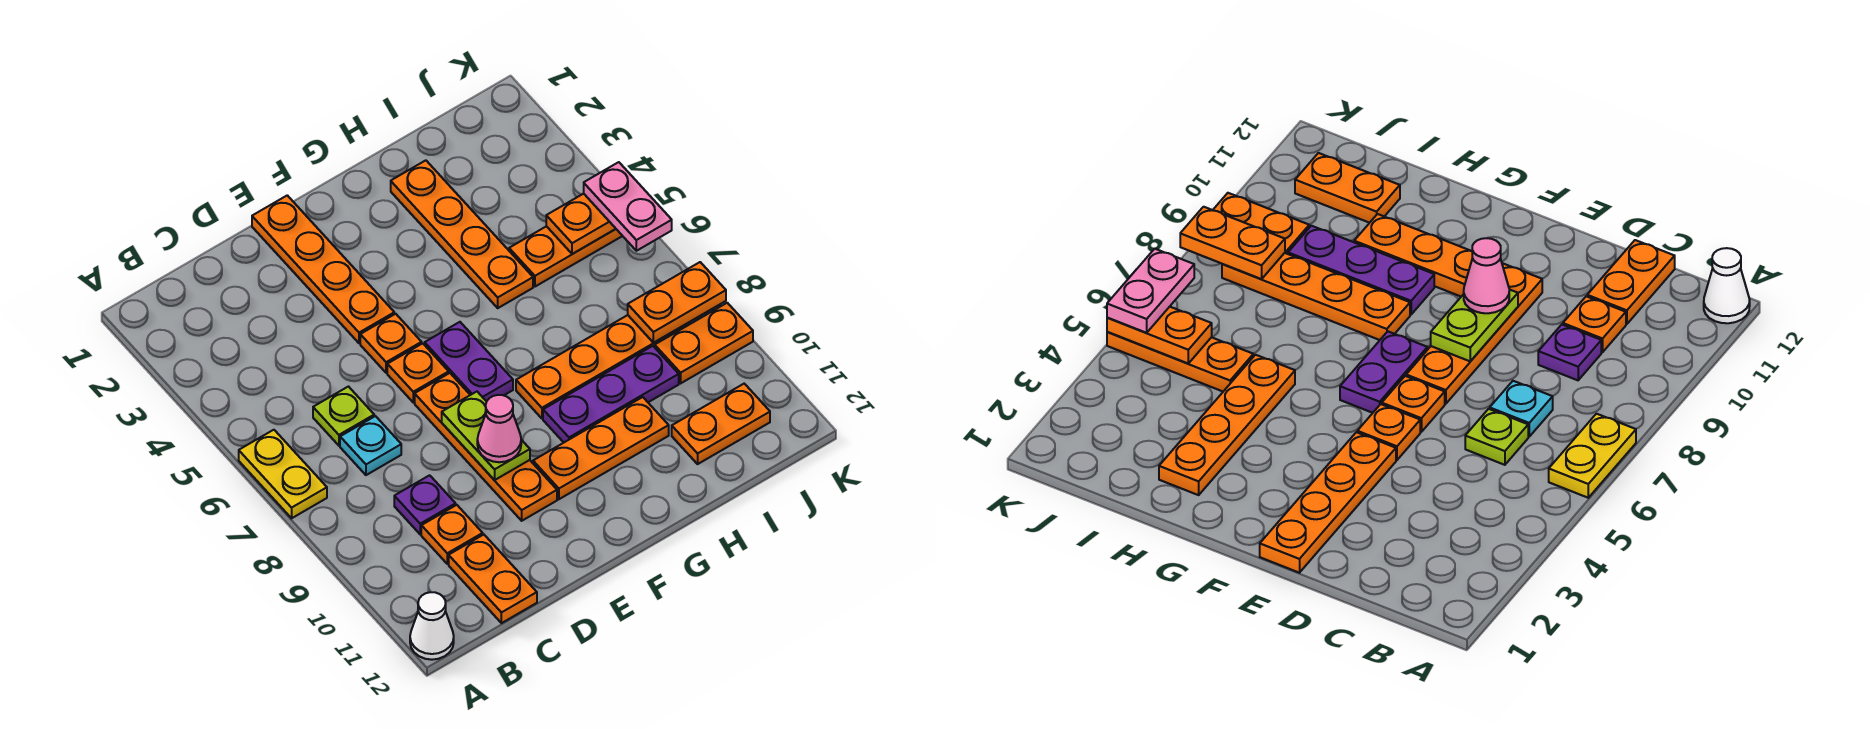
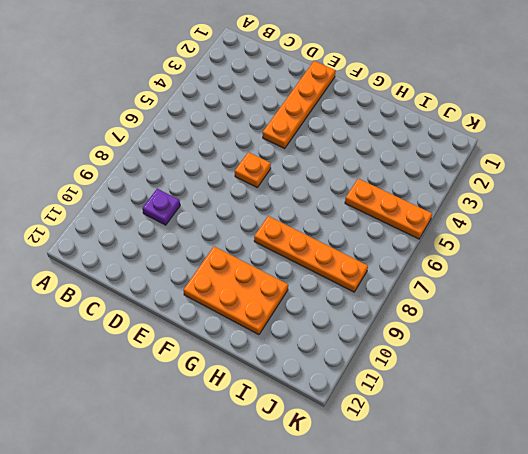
orange 2x3 plate [183,247,288,335] -> orange 1x3 plate [533,397,669,499]
none -> yellow 1x2 plate [239,430,327,518]
none -> white 1x1 cone [410,592,454,660]
none -> lime 1x1 plate [313,387,374,445]

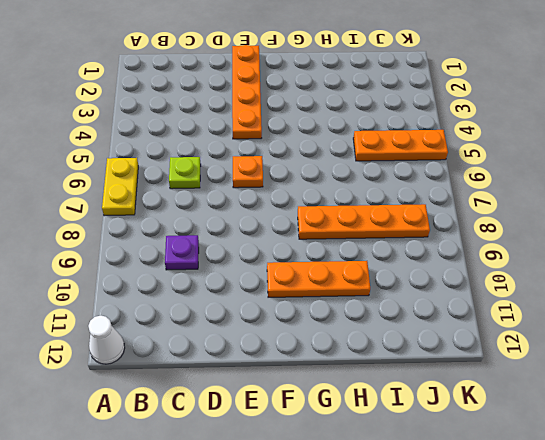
none -> cyan 1x1 plate [340,416,401,475]
none -> orange 1x1 plate [421,505,483,564]
none -> orange 1x2 plate [449,535,537,623]

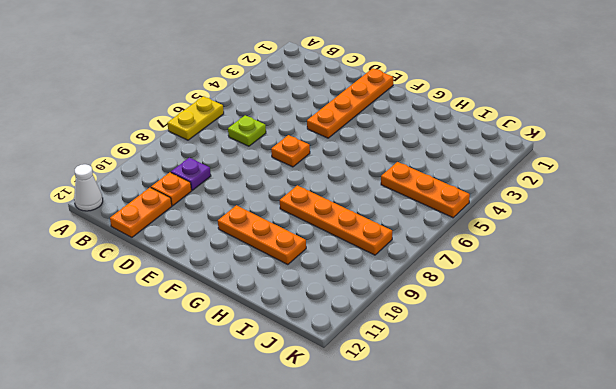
none -> cyan 1x1 plate [340,416,401,475]
none -> orange 1x1 plate [360,314,422,373]
none -> orange 1x4 plate [415,373,557,521]

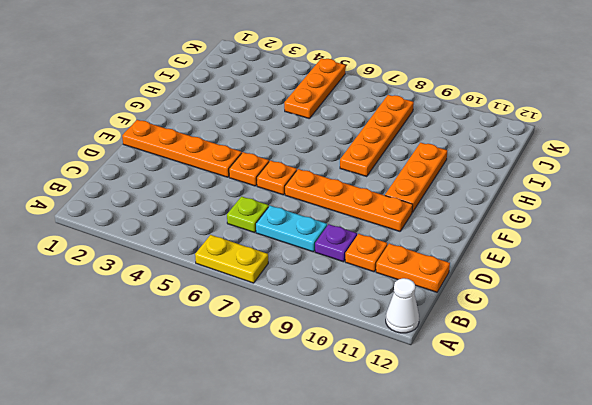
cyan 1x2 plate [256,206,327,252] -> cyan 1x1 plate [340,416,401,475]
none -> purple 1x2 plate [425,322,513,402]
none -> purple 1x3 plate [543,346,679,442]
none -> orange 1x4 plate [391,160,533,308]

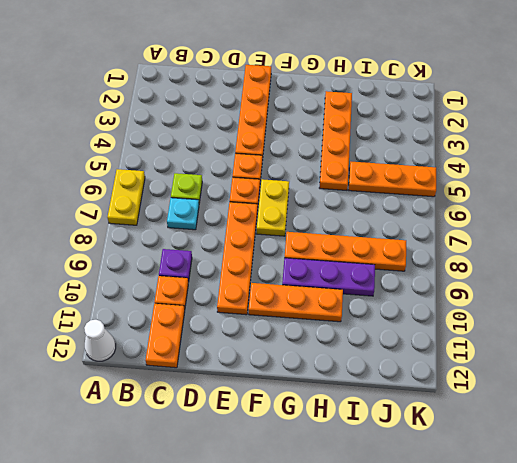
yellow 1x2 plate [257,179,289,236] -> purple 1x2 plate [425,322,513,402]
none -> orange 1x2 plate [672,384,770,464]
none -> orange 1x2 plate [655,303,753,383]
none -> lime 1x2 plate [442,392,530,480]

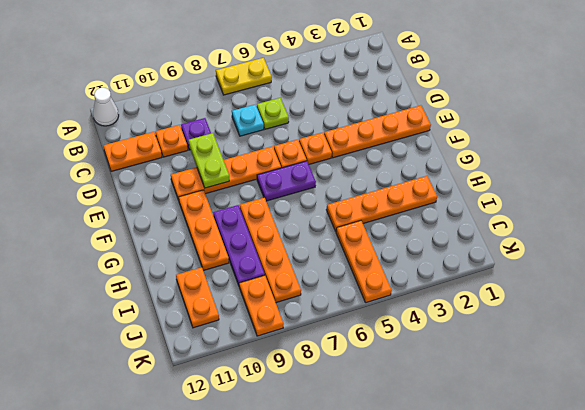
lime 1x2 plate [189,133,229,188] -> lime 1x2 plate turned to [442,392,530,480]
none -> orange 1x2 plate [546,194,616,254]
none -> orange 1x2 plate [628,262,726,343]
none -> pink 1x1 cone [477,395,521,462]

